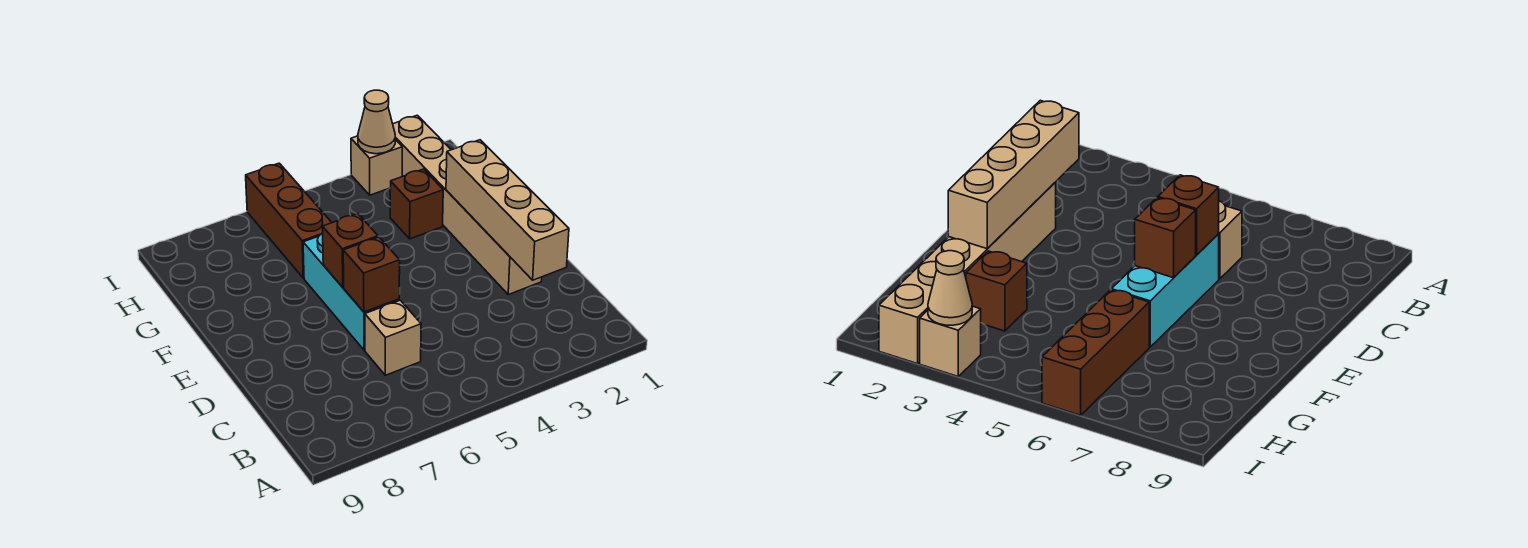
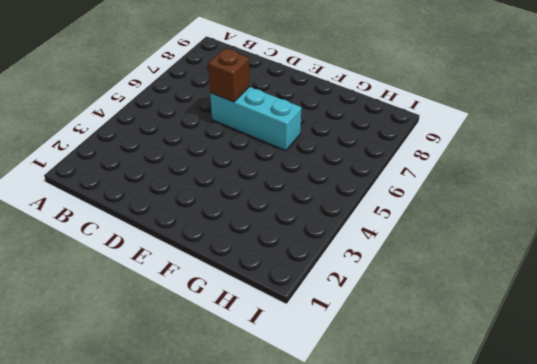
none -> tan 1x1 brick [365,300,421,375]
none -> tan 1x6 brick [393,115,542,295]

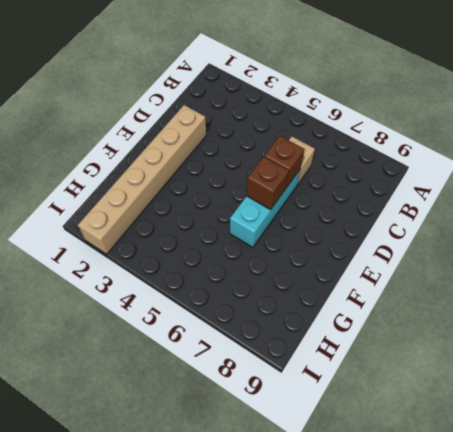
none -> brown 1x1 brick [390,169,443,239]
none -> brown 1x3 brick [246,163,332,278]

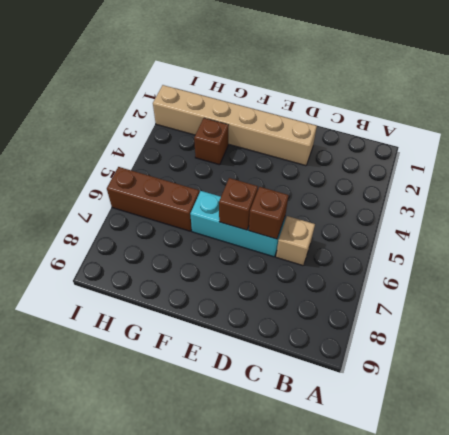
none -> tan 1x1 brick [351,136,402,195]
none -> tan 1x4 brick [446,140,569,280]

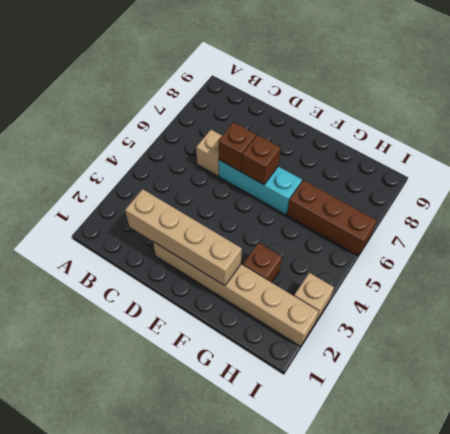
none -> tan 1x1 cone [358,90,395,154]

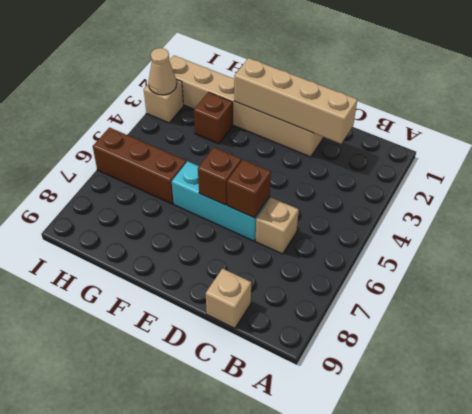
tan 1x1 brick [206,269,251,328] -> none

